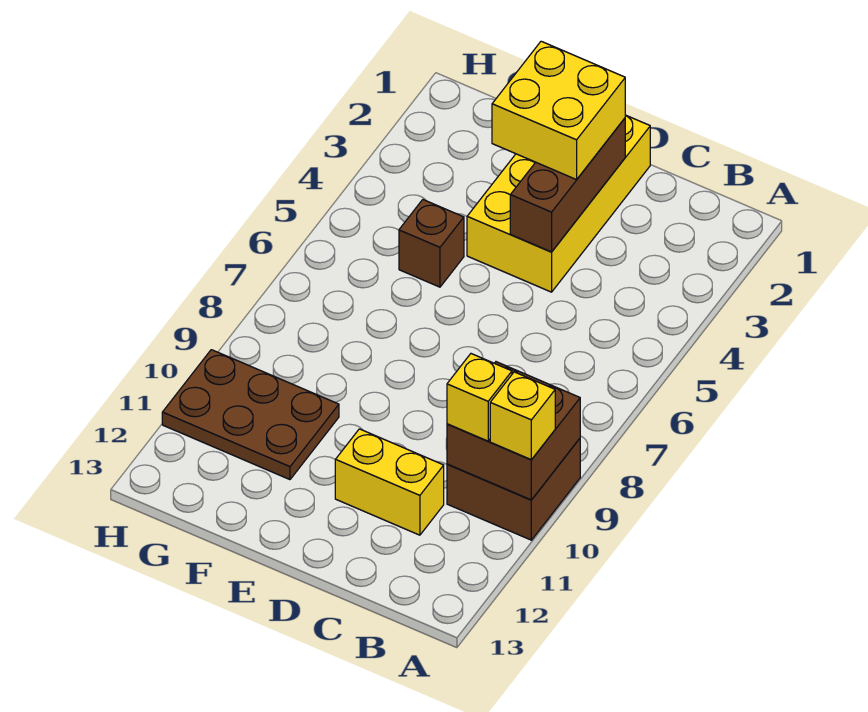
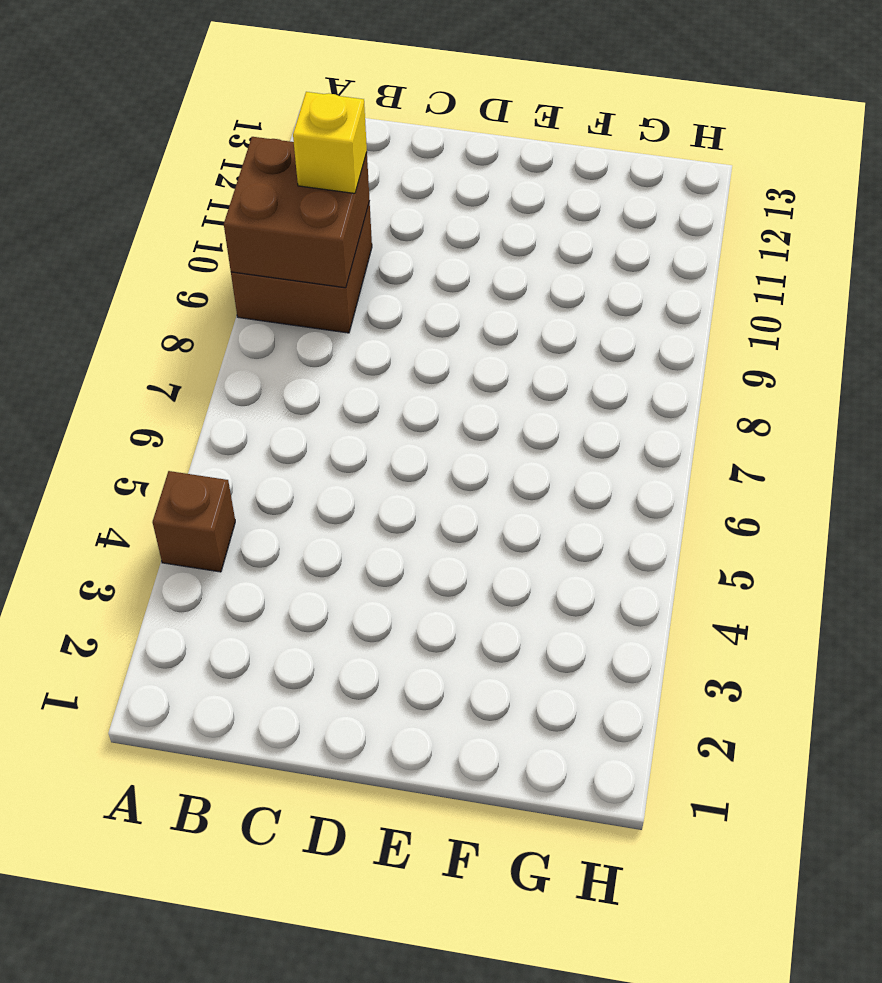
brown 1x1 brick [152,471,235,572] -> brown 1x1 brick moved to [399,200,464,287]
none -> yellow 1x2 brick [335,429,444,535]
none -> yellow 2x4 brick [467,115,650,292]

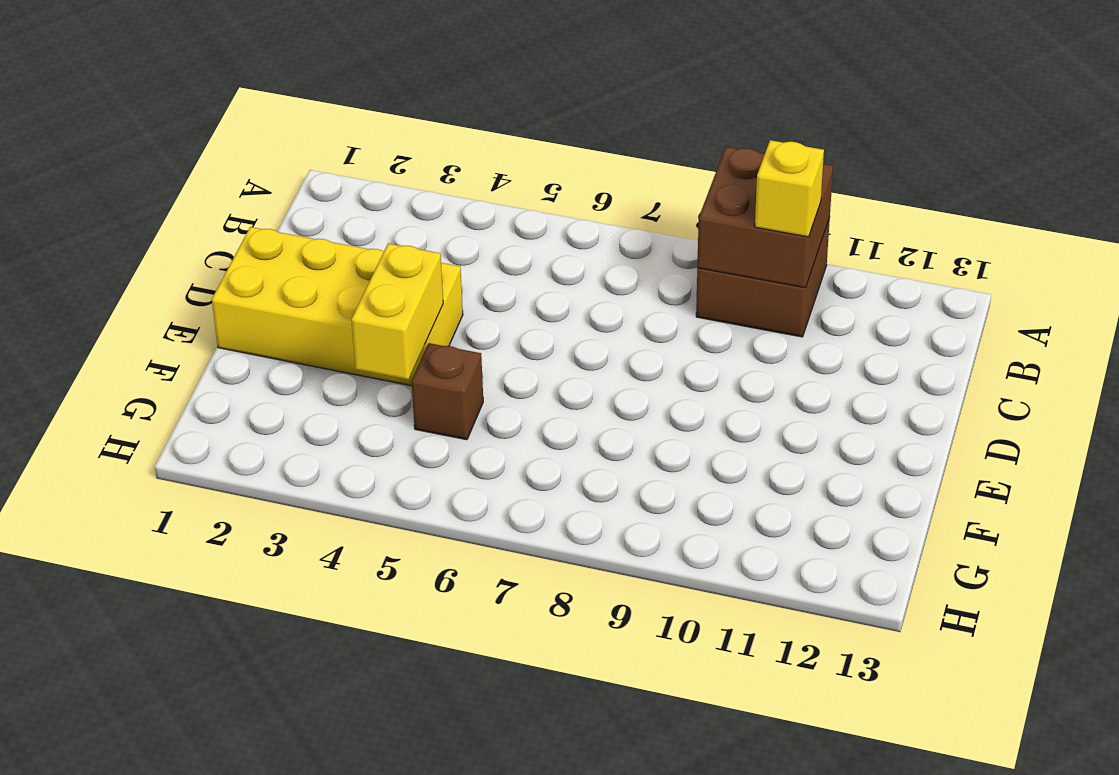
yellow 1x2 brick [351,244,443,380] -> yellow 1x2 brick moved to [335,429,444,535]
none -> brown 2x3 plate [162,350,339,480]
none -> brown 1x3 brick [510,118,625,252]

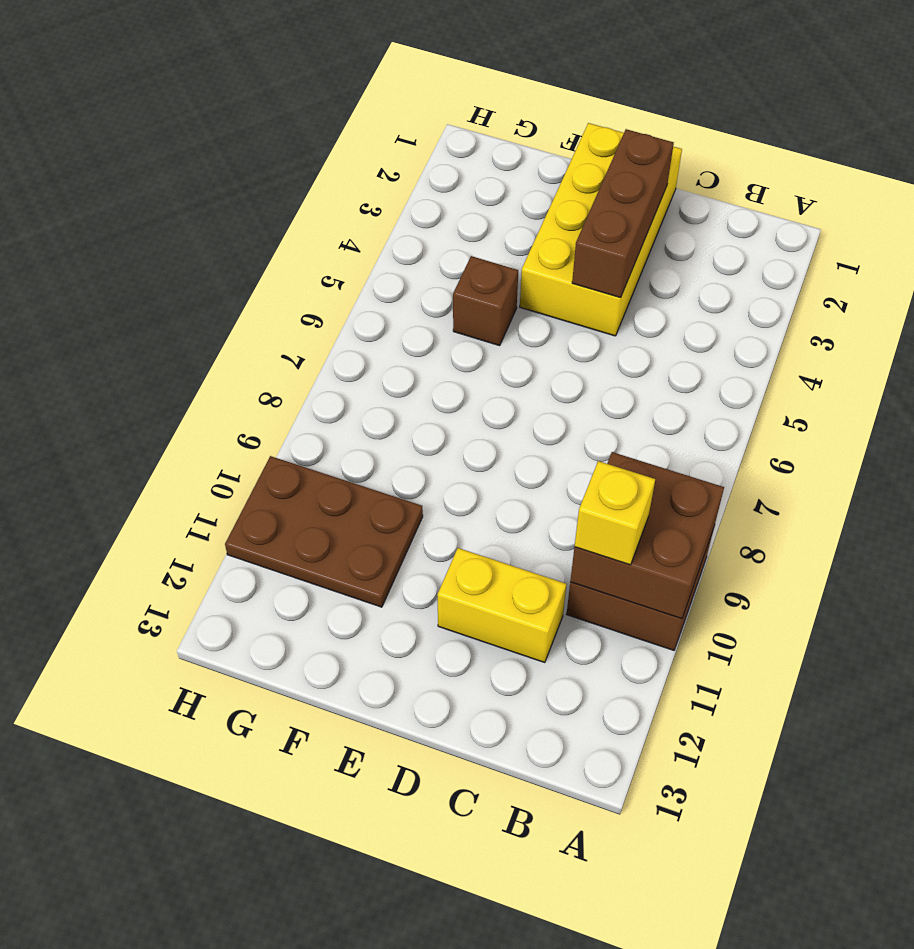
none -> yellow 1x1 brick [490,372,555,460]
none -> yellow 2x2 brick [492,41,625,180]

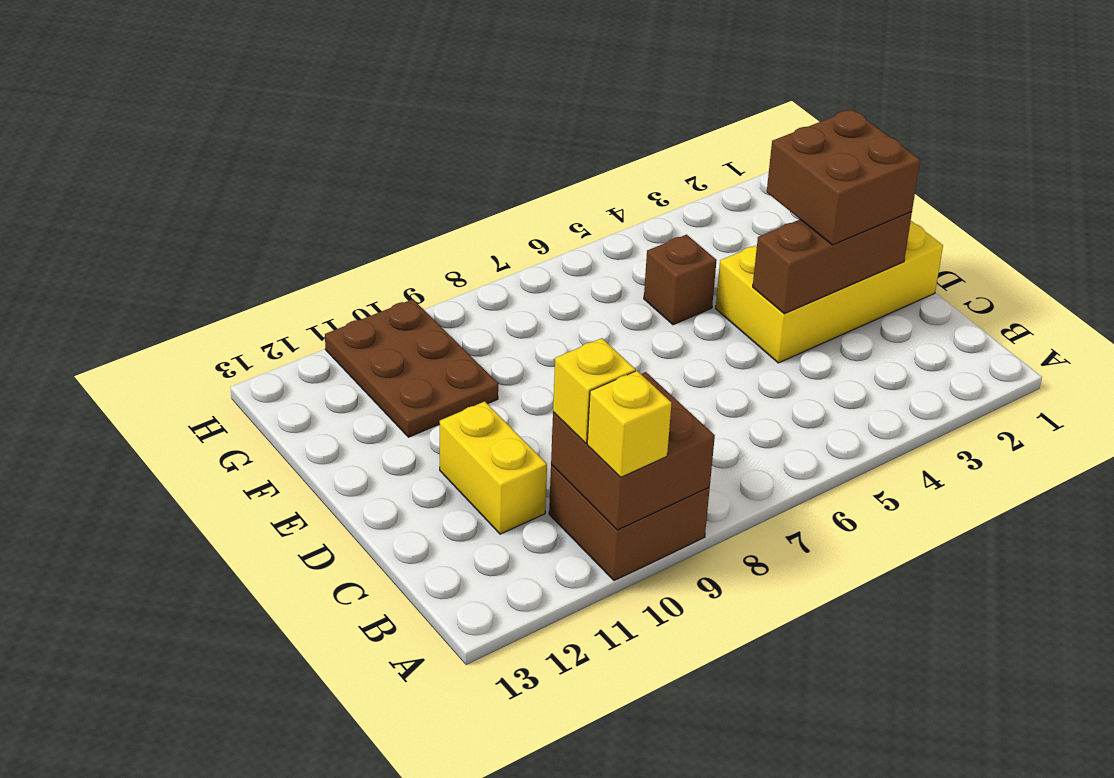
brown 2x2 brick [767,109,920,245] -> yellow 2x2 brick [492,41,625,180]

